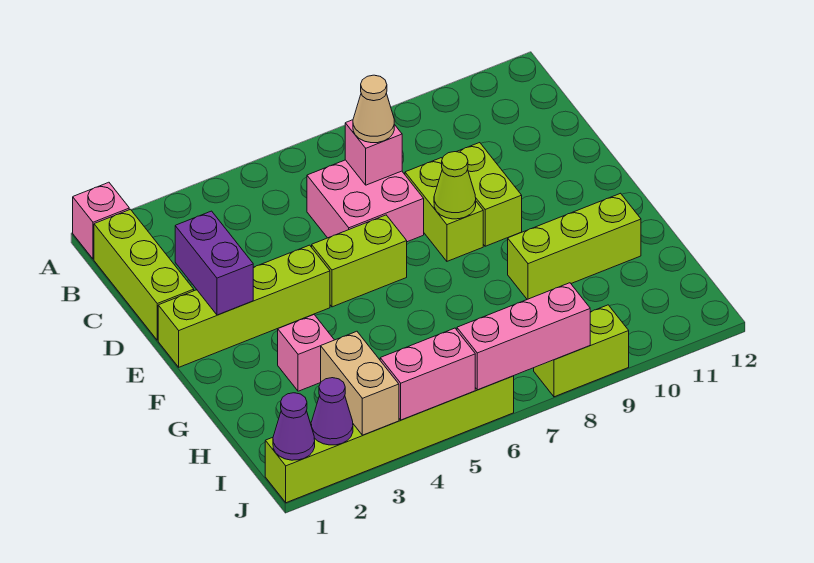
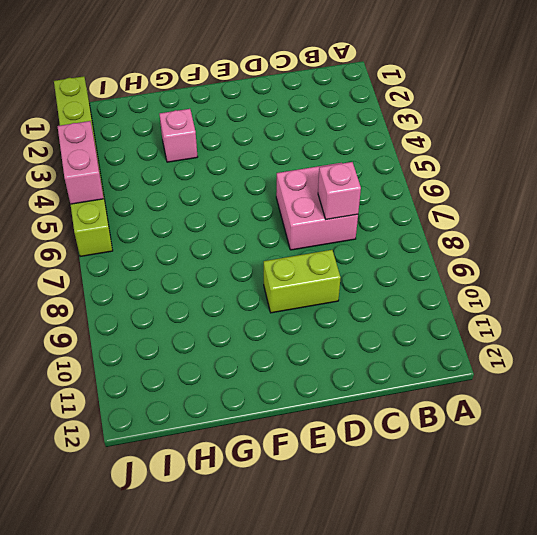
none -> pink 1x1 brick [73,182,129,259]
none -> lime 1x3 brick [94,209,194,340]
none -> lime 1x2 brick [405,158,483,261]

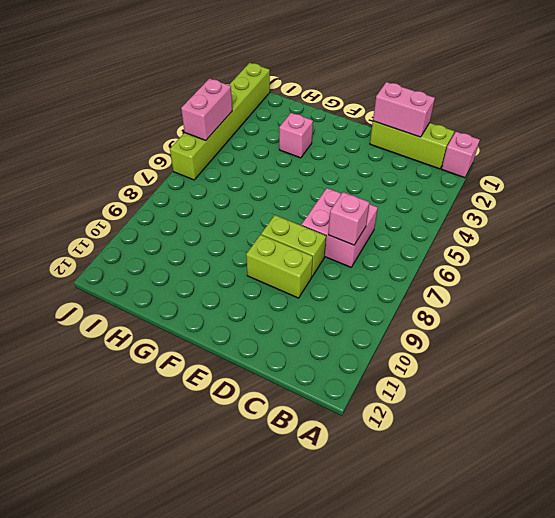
pink 1x2 brick [373,82,435,137] -> none
none -> lime 1x4 brick [158,245,330,367]
none -> lime 1x2 brick [312,215,407,307]
none -> lime 1x3 brick [508,193,641,299]

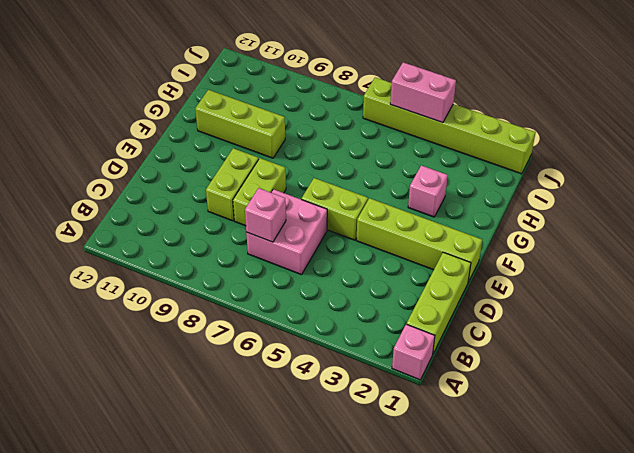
none -> lime 1x2 brick [534,305,629,397]
none -> purple 1x2 brick [175,211,253,315]
none -> lime 1x1 cone [434,152,476,219]

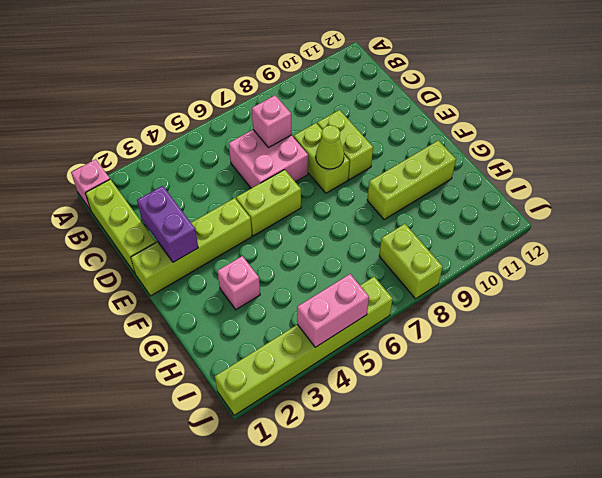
lime 1x2 brick [379,224,443,299] -> lime 1x2 brick turned to [534,305,629,397]
none -> tan 1x2 brick [321,331,399,435]
none -> purple 1x1 cone [273,393,315,460]
none -> purple 1x1 cone [311,378,353,445]

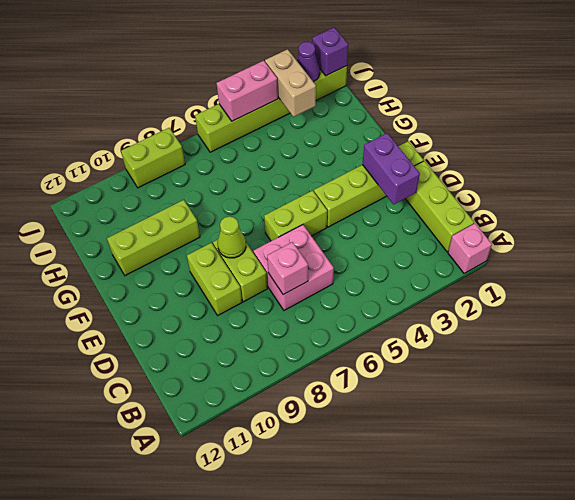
purple 1x1 brick [312,27,348,76] -> purple 1x1 cone [273,393,315,460]
none -> pink 1x1 brick [278,315,334,391]
none -> pink 1x3 brick [457,283,590,390]
none -> tan 1x1 cone [353,75,394,143]

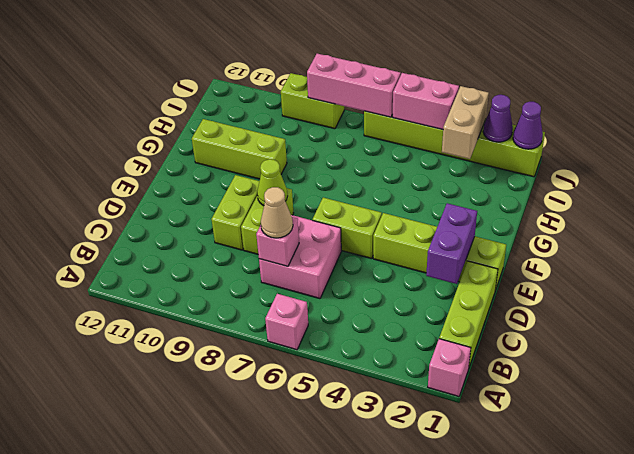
pink 1x1 brick [265,294,308,350] -> pink 1x1 brick moved to [278,315,334,391]

